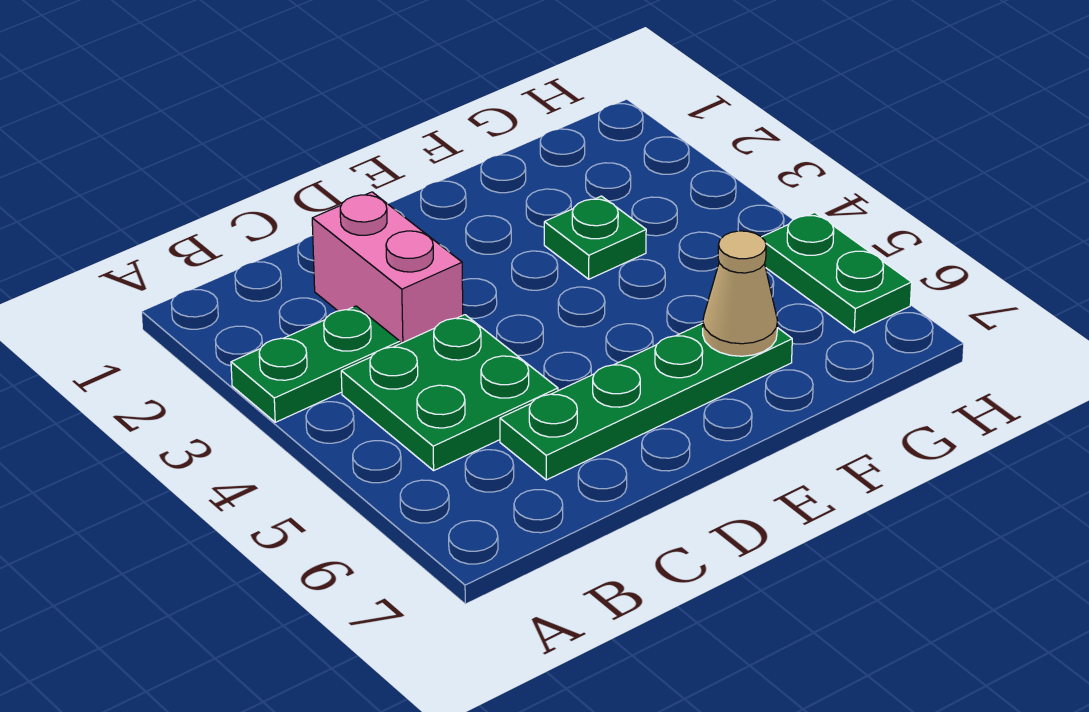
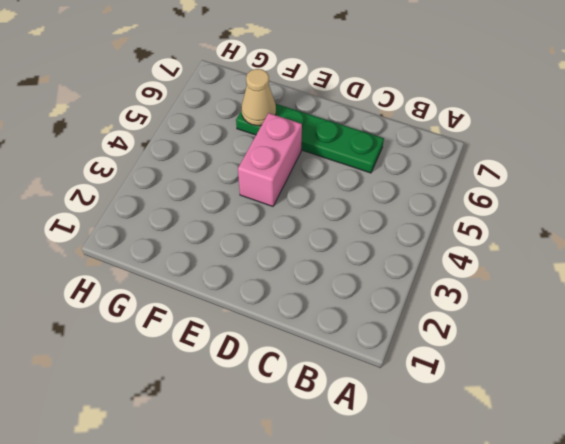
pink 1x2 brick [238,113,302,206] -> pink 1x2 brick moved to [312,192,463,344]
none -> green 1x2 plate [231,306,400,422]
none -> green 2x2 plate [341,315,558,470]

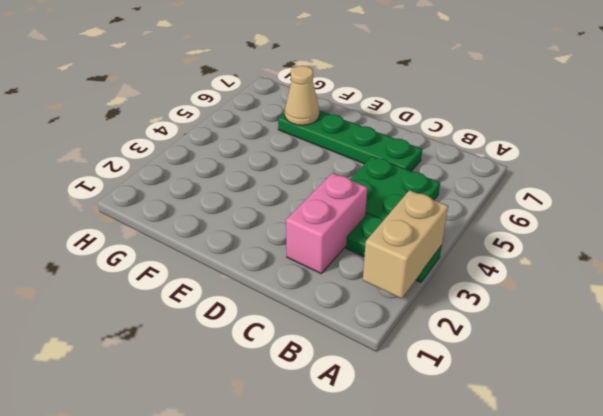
tan 1x2 brick [363,190,448,299] -> none
none -> green 1x1 plate [544,196,646,279]
none -> green 1x2 plate [762,212,912,333]

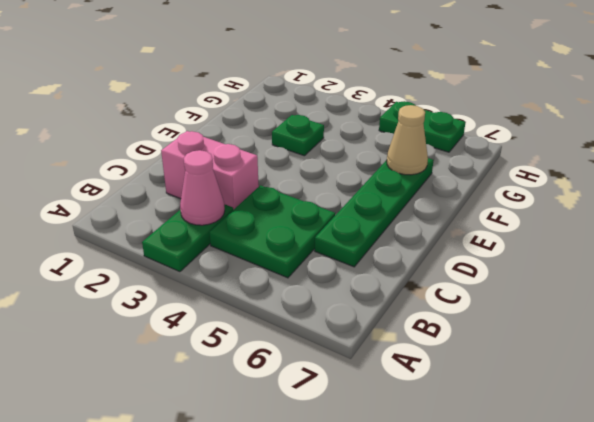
pink 1x1 cone [180,150,225,225] -> none

